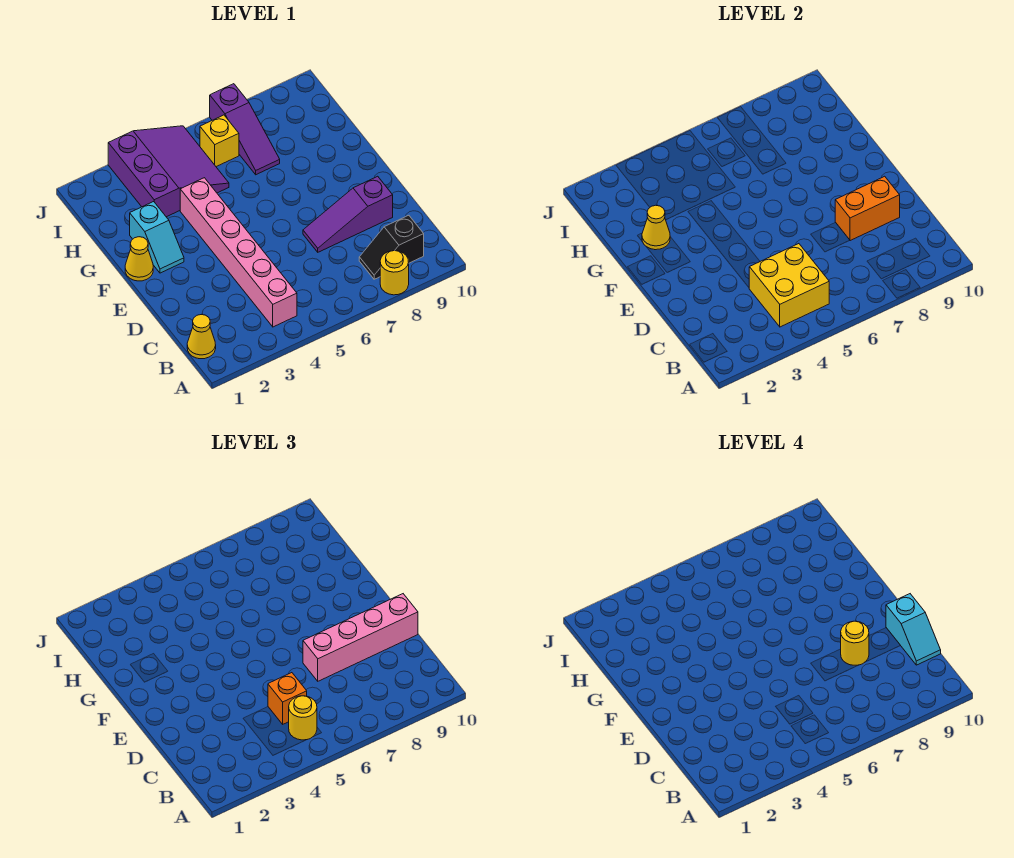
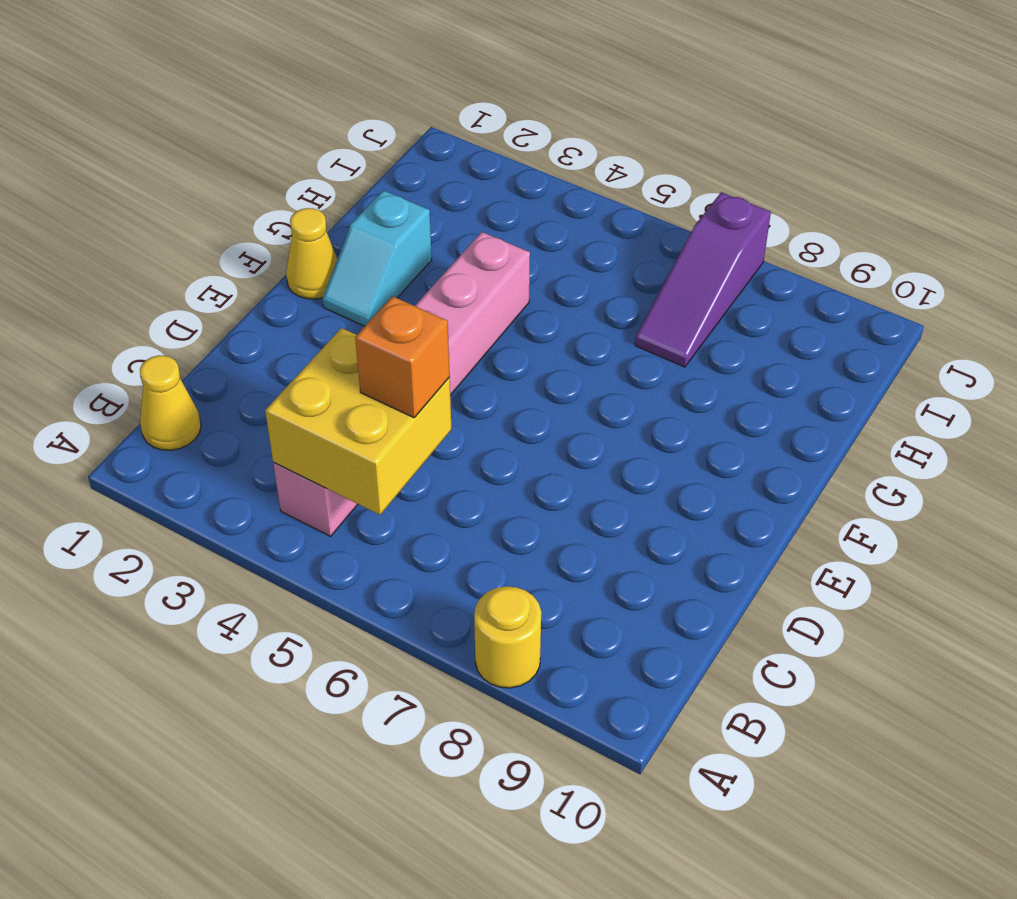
none -> black 1x2 slope [359,215,424,279]
none -> purple 1x3 slope [303,176,393,252]
none -> purple 3x3 slope [108,126,229,217]

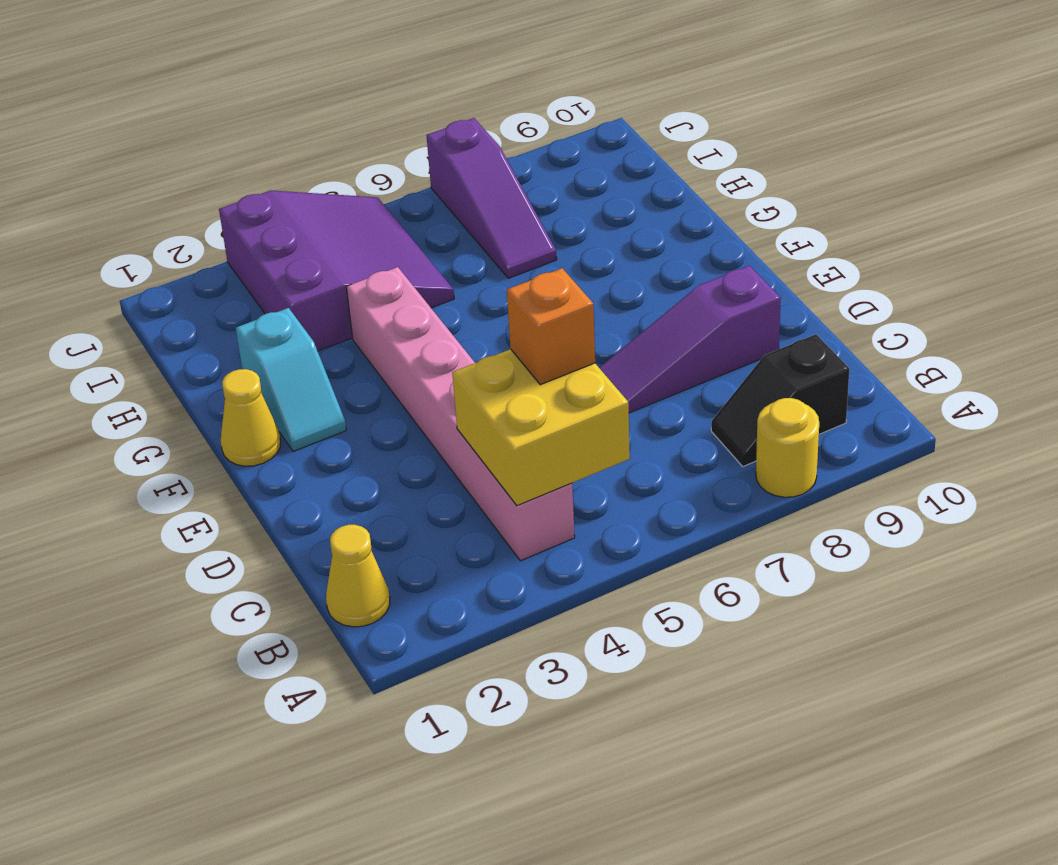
none -> yellow 1x1 brick [200,115,239,167]
none -> orange 1x2 brick [835,176,900,241]
none -> yellow 1x1 cone [642,205,670,250]

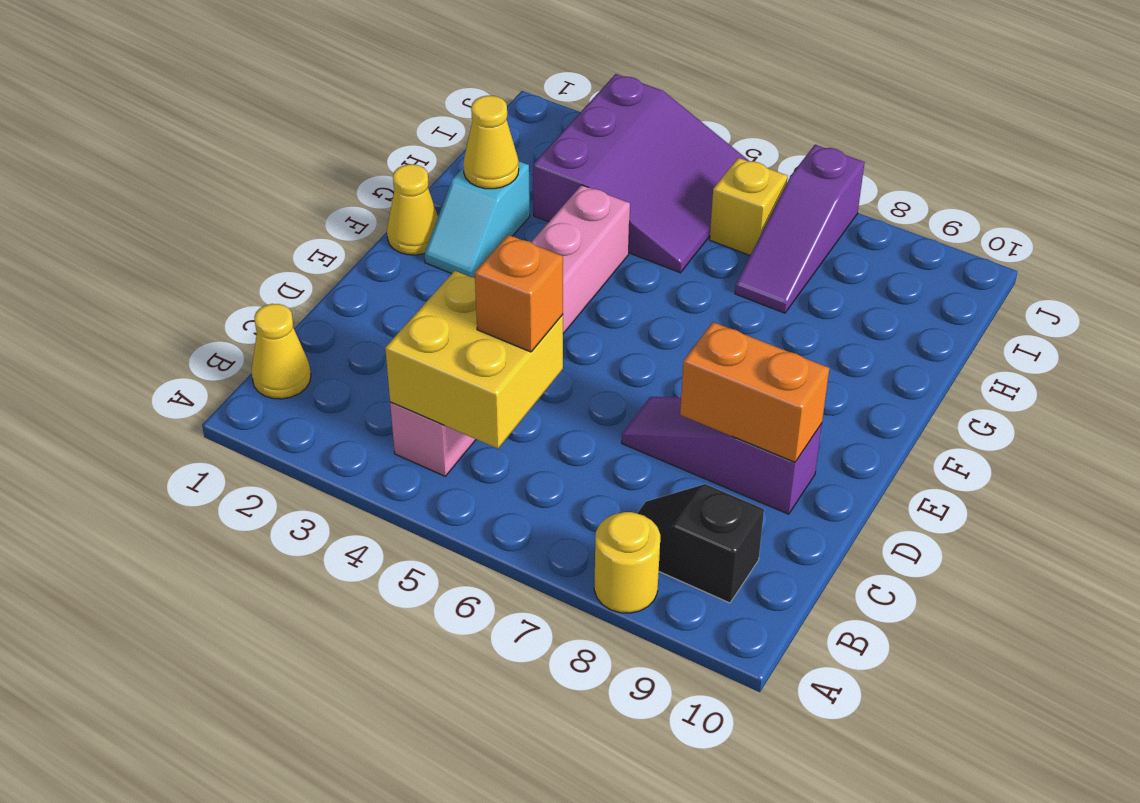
none -> yellow 1x1 round brick [289,696,317,740]
none -> pink 1x4 brick [303,594,418,681]
none -> cyan 1x2 slope [886,594,941,665]

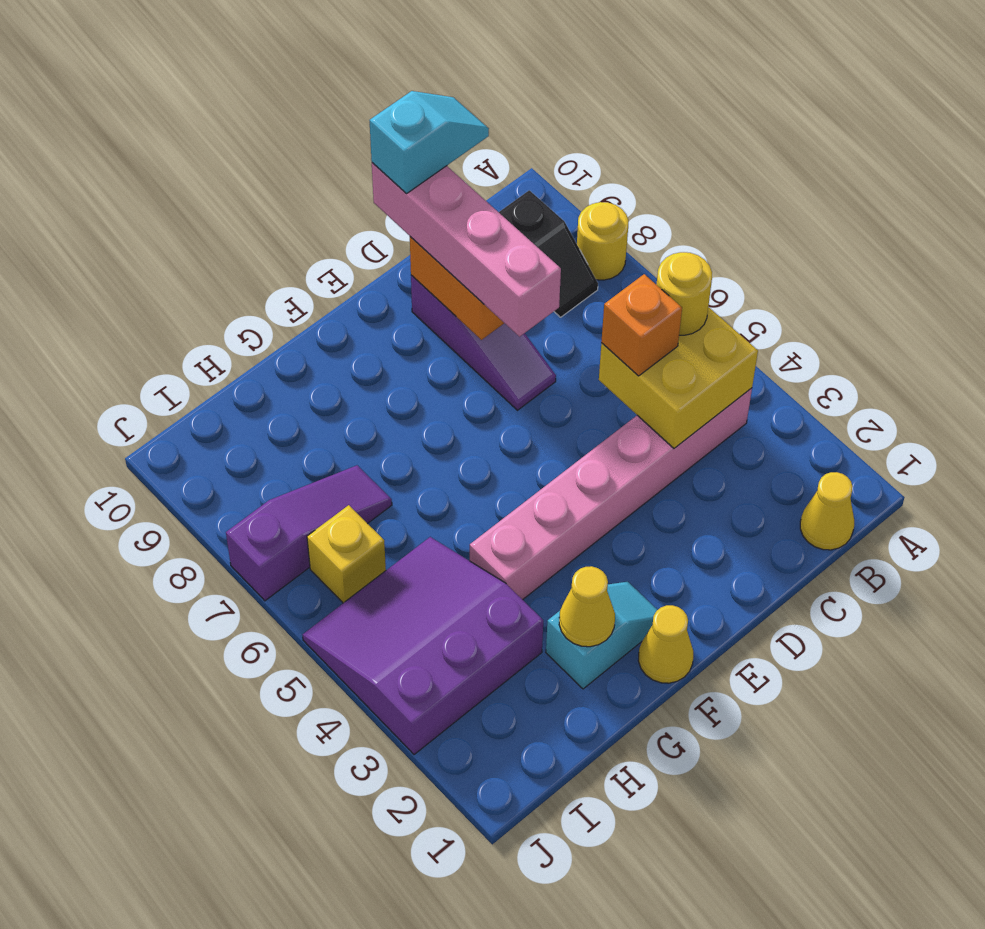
none -> yellow 1x1 round brick [841,621,869,665]

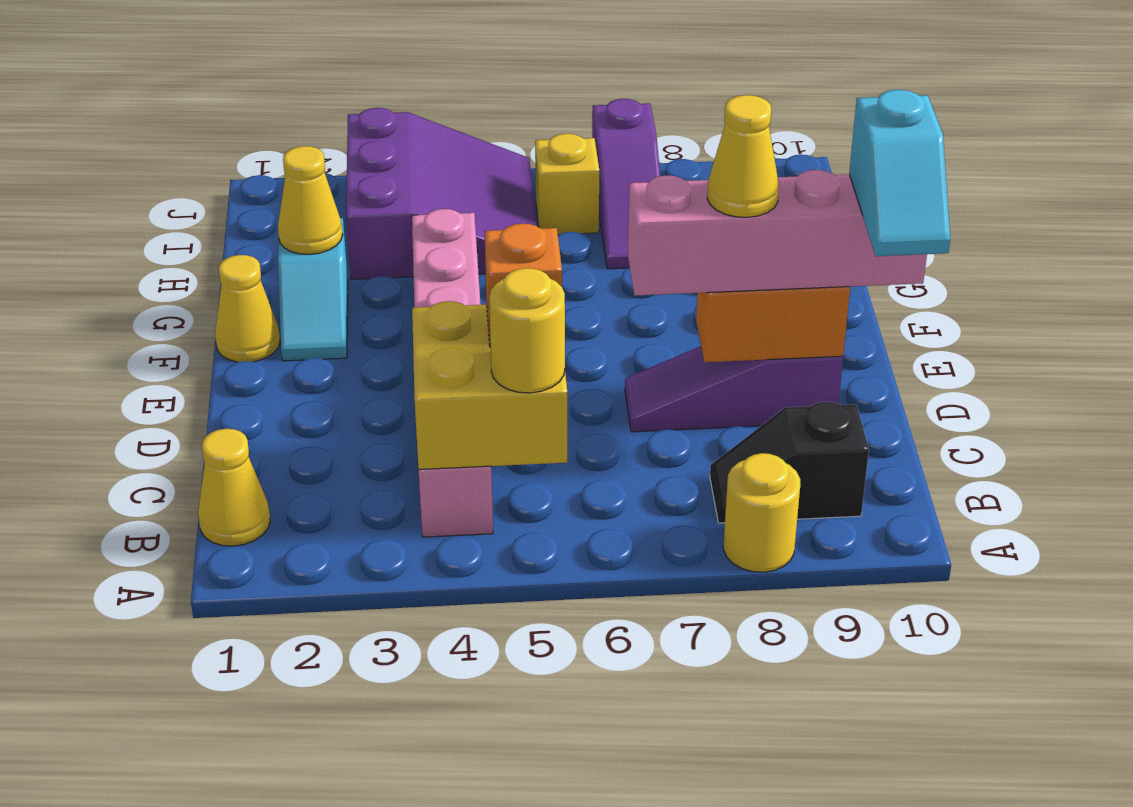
yellow 1x1 cone [707,95,779,217] -> yellow 1x1 round brick [841,621,869,665]

